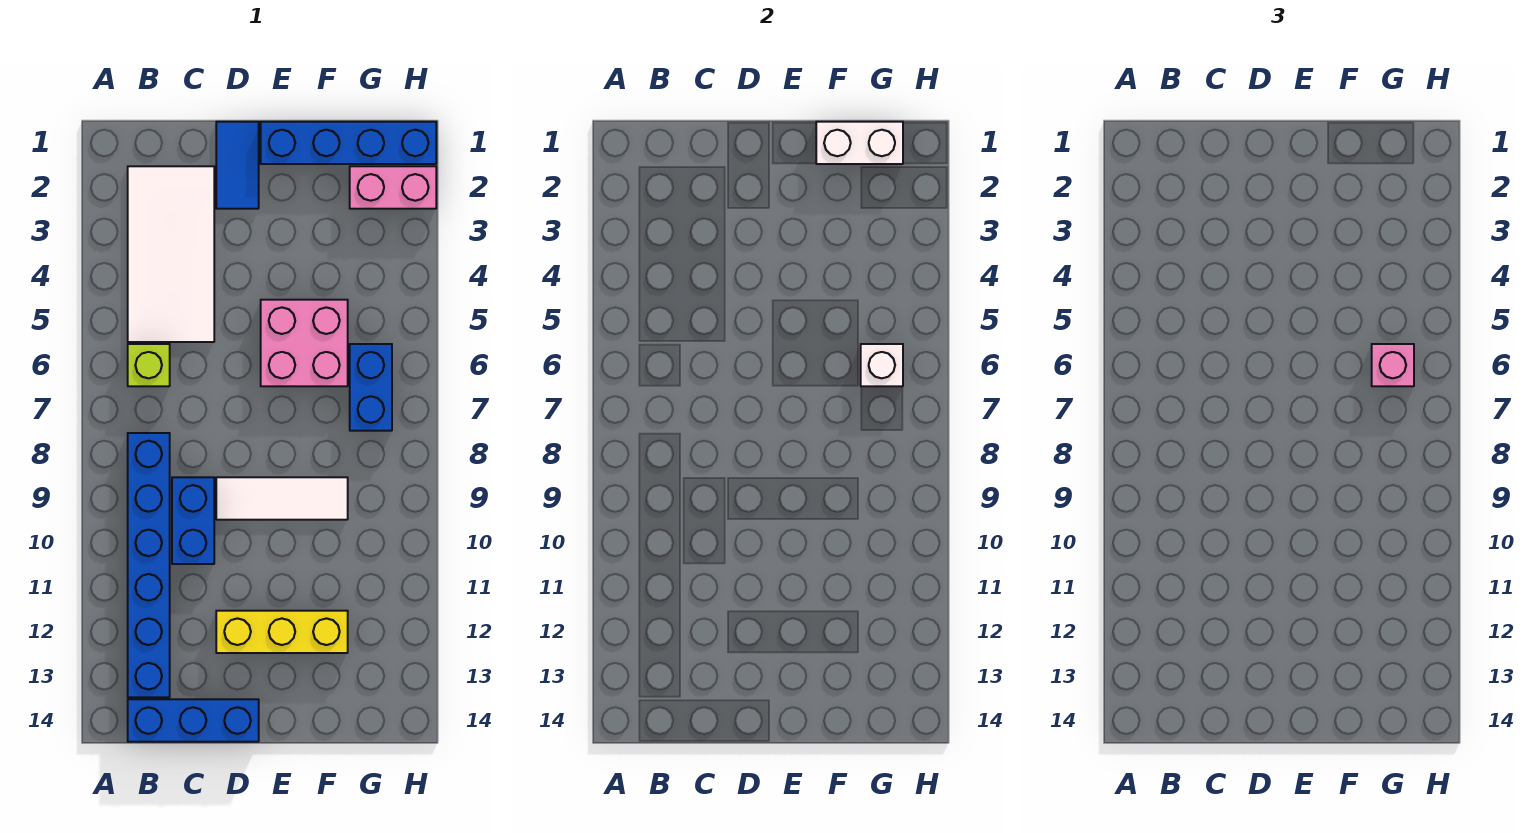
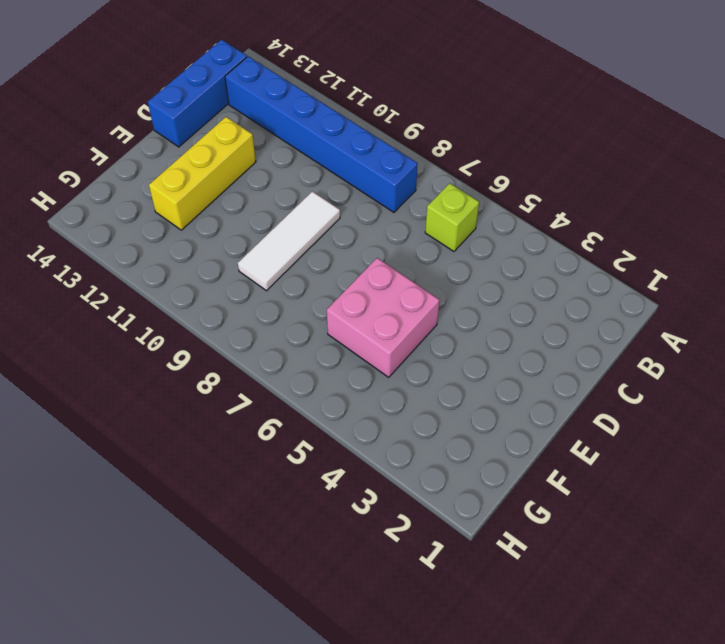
none -> white 2x4 tile [128,166,214,342]
none -> blue 1x2 brick [172,477,214,564]
none -> blue 1x2 tile [216,122,259,209]

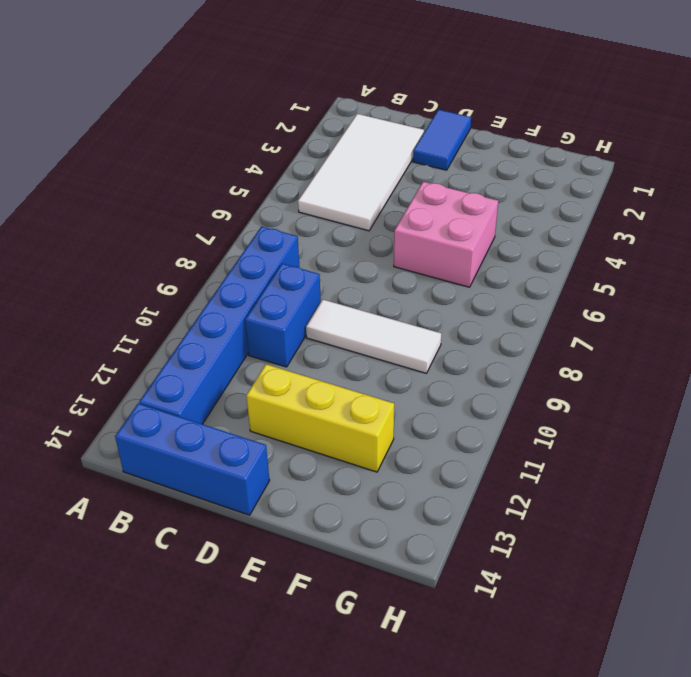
none -> lime 1x1 brick [128,344,170,386]
none -> blue 1x4 brick [261,122,436,164]
none -> pink 1x2 brick [350,166,436,209]

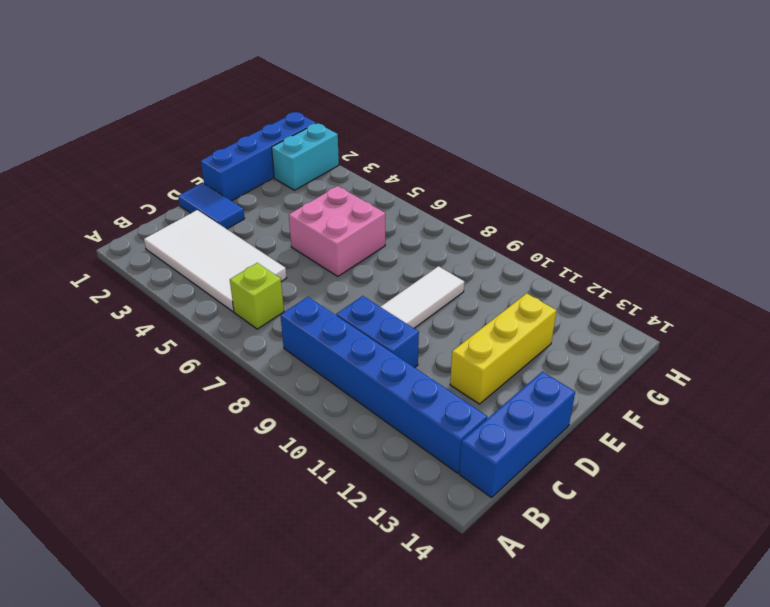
cyan 1x2 brick [272,123,339,190] -> pink 1x2 brick [350,166,436,209]
none -> blue 1x2 brick [350,344,392,431]
none -> white 1x2 brick [816,122,903,164]
none -> white 1x1 brick [861,344,903,386]

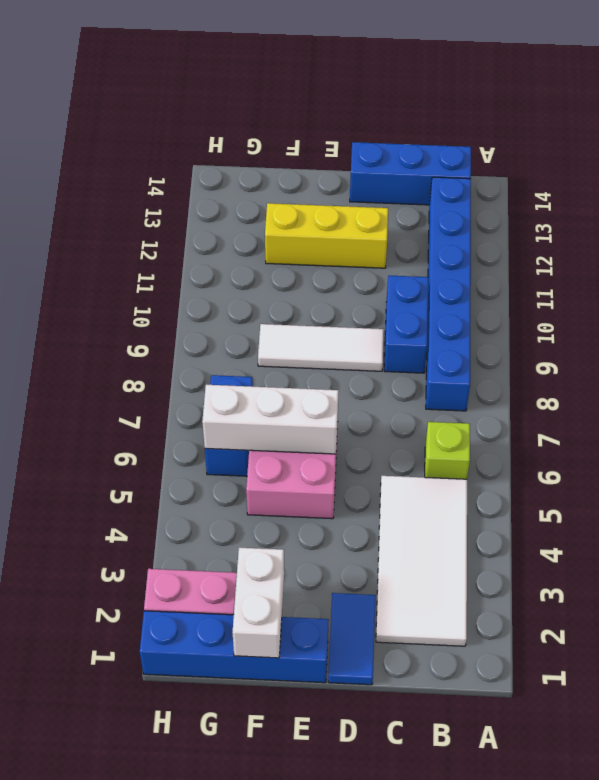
white 1x3 brick [202,385,339,454] -> white 1x1 brick [861,344,903,386]
white 1x2 brick [233,548,284,658] -> white 1x2 brick turned to [816,122,903,164]
none -> pink 1x1 brick [1372,344,1414,386]

